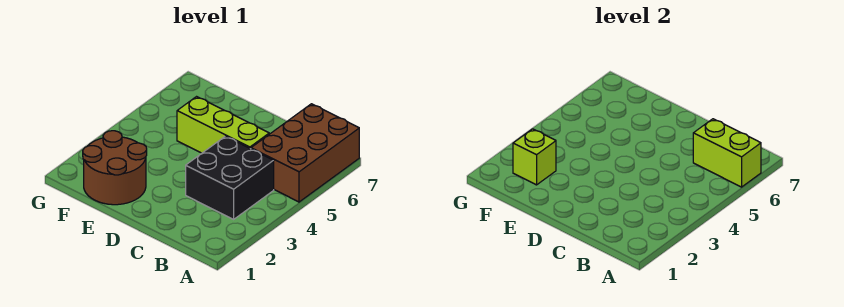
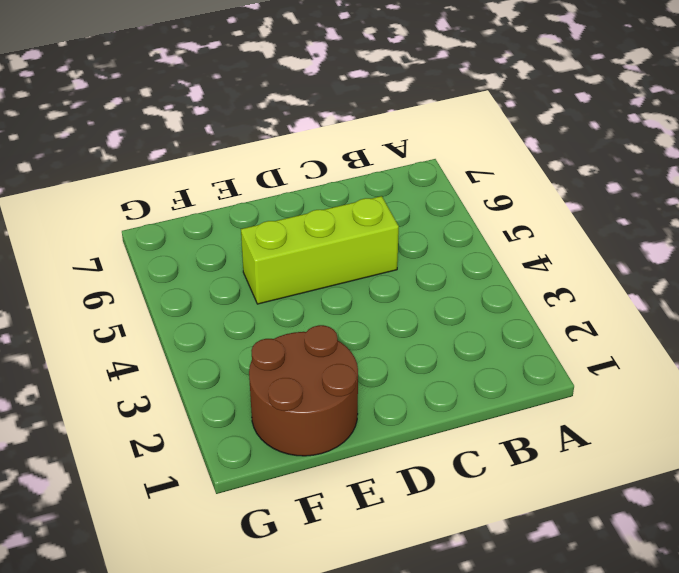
none -> brown 2x3 brick [251,104,359,202]
none -> black 2x2 brick [186,136,274,219]

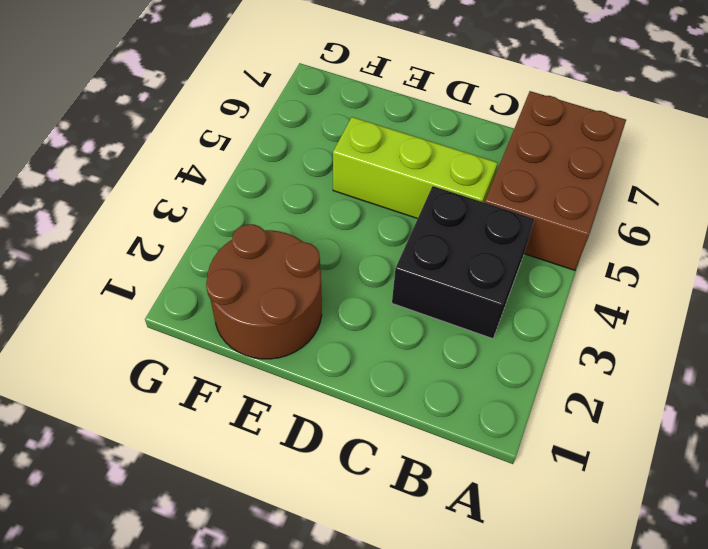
none -> lime 1x2 brick [693,119,761,187]
none -> lime 1x1 brick [513,129,556,185]

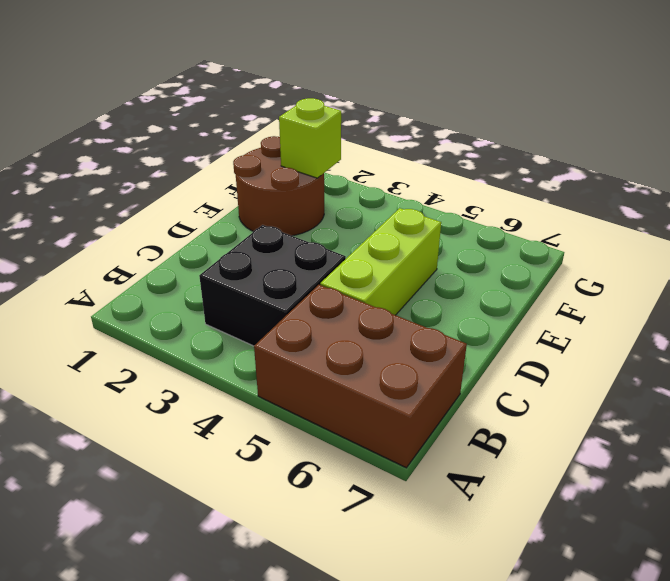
none -> lime 1x2 brick [693,119,761,187]

